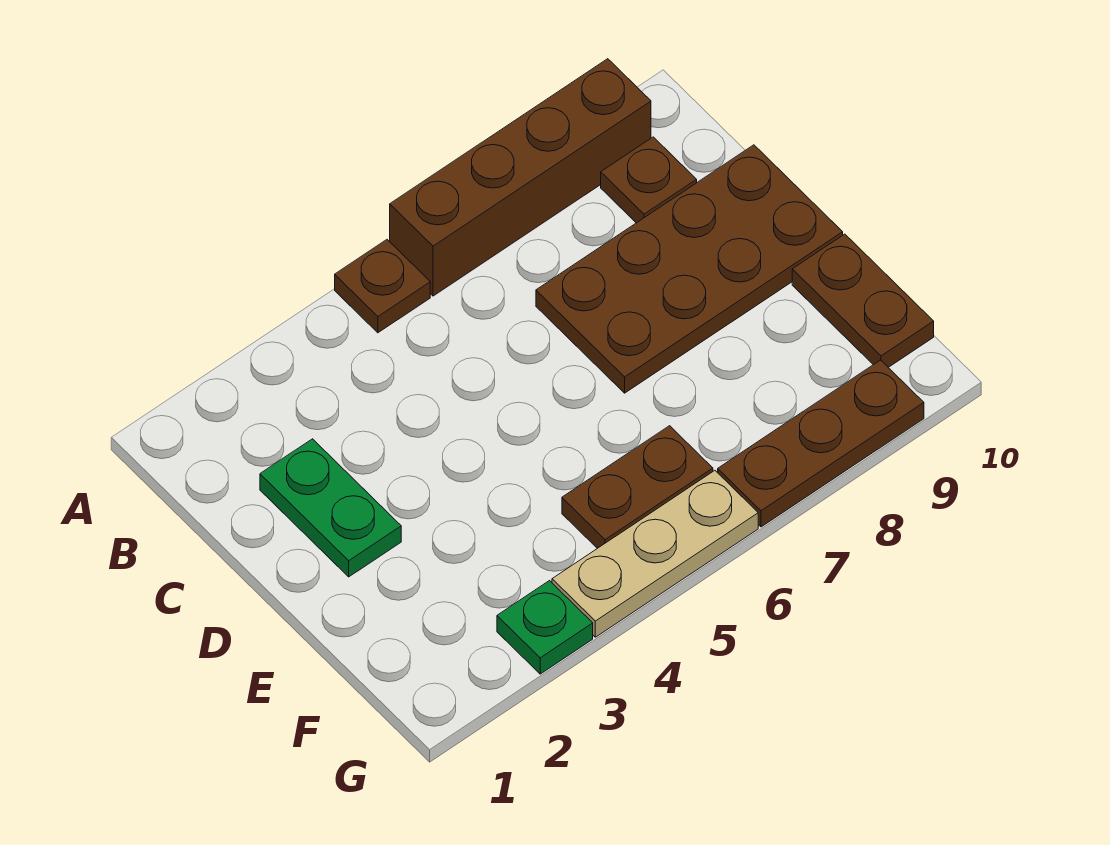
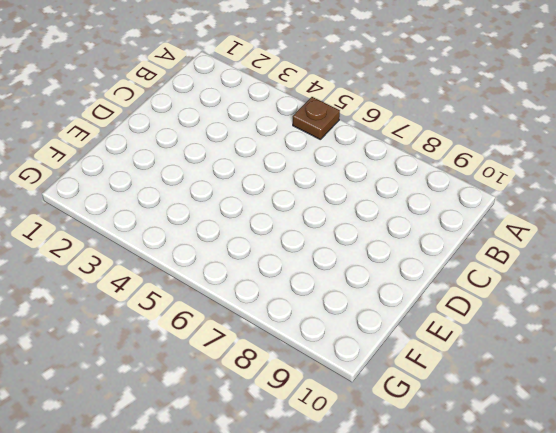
none -> brown 1x4 brick [390,59,651,296]
none -> brown 1x1 plate [601,137,697,223]

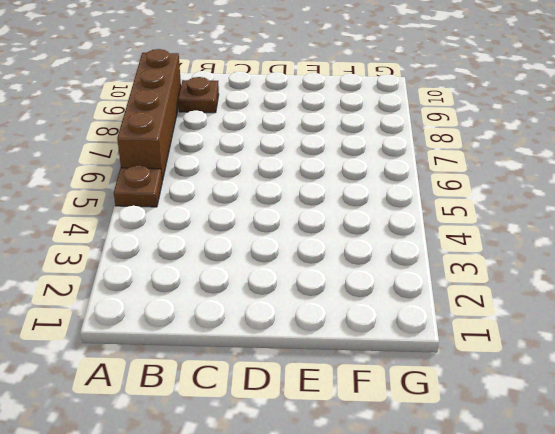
none -> green 1x2 plate [260,439,401,577]
none -> brown 2x4 plate [536,145,843,393]

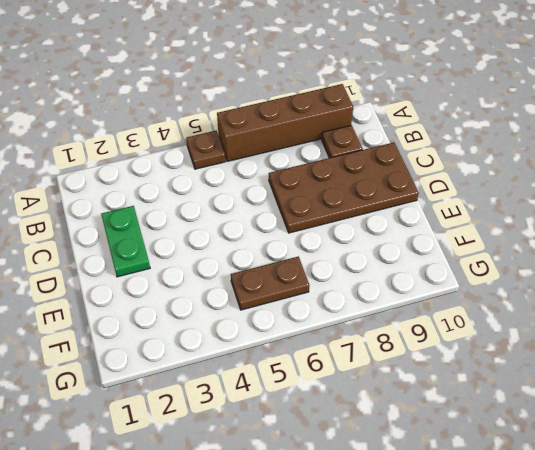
none -> brown 1x2 plate [792,234,934,367]
none -> green 1x1 plate [497,581,593,674]

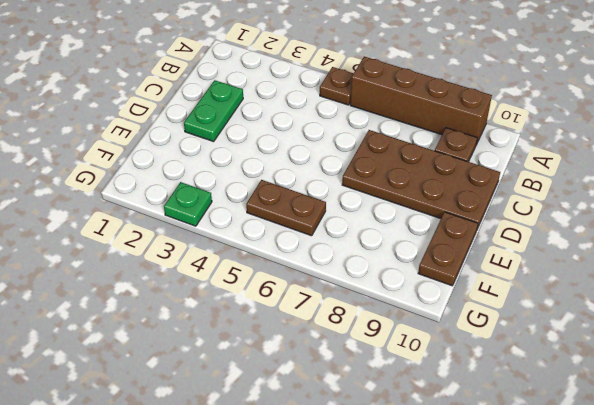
none -> tan 1x3 plate [552,471,758,637]
none -> brown 1x3 plate [718,360,924,527]

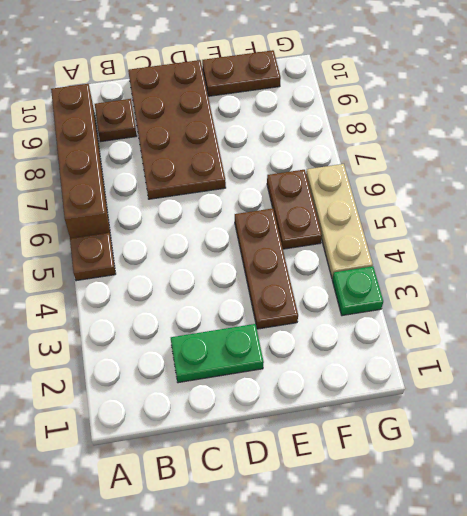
brown 1x3 plate [235,208,298,329] -> brown 1x3 plate moved to [718,360,924,527]

